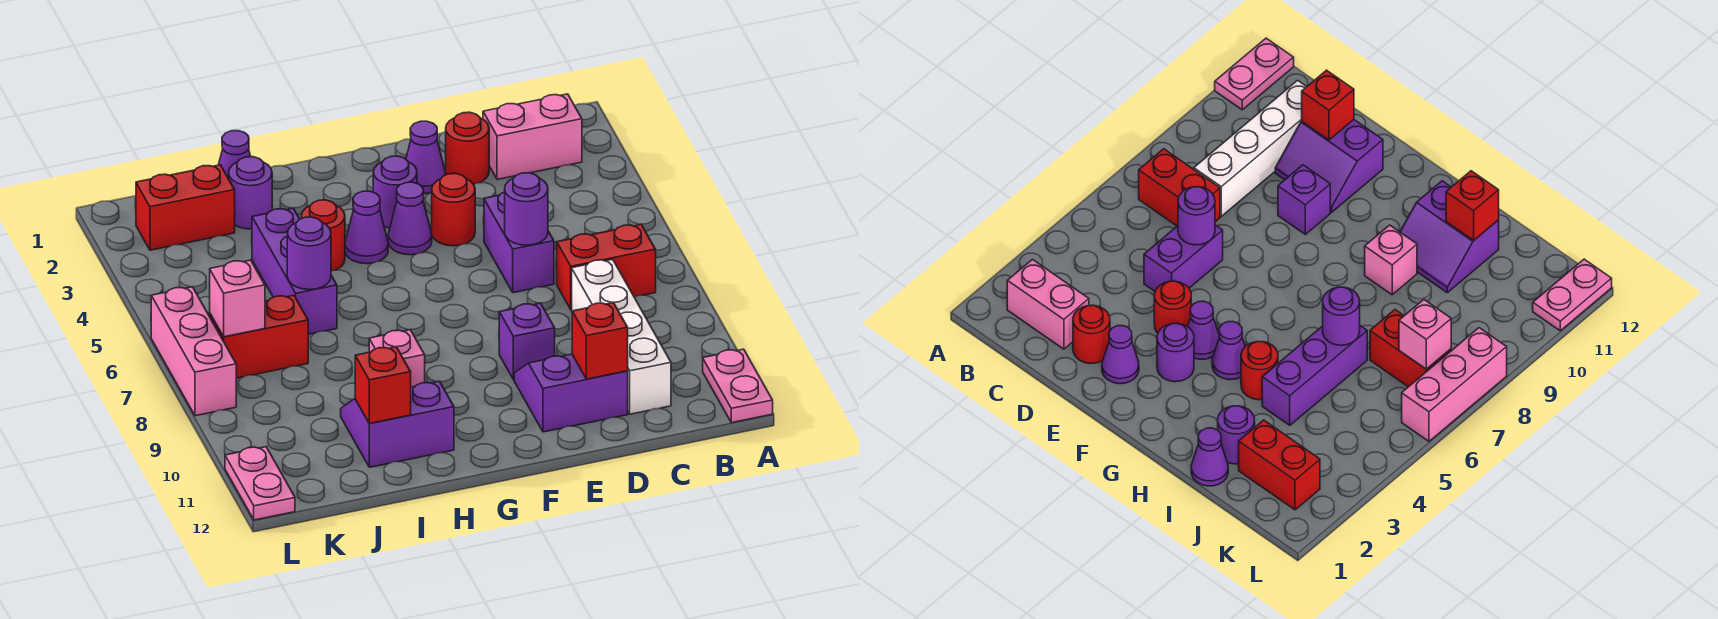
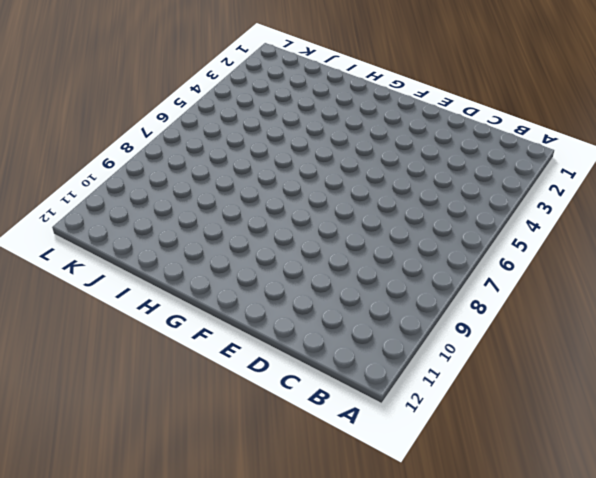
none -> pink 1x2 plate [703,349,773,423]
none -> pink 1x2 brick [483,94,582,179]
none -> red 1x2 brick [556,224,656,310]

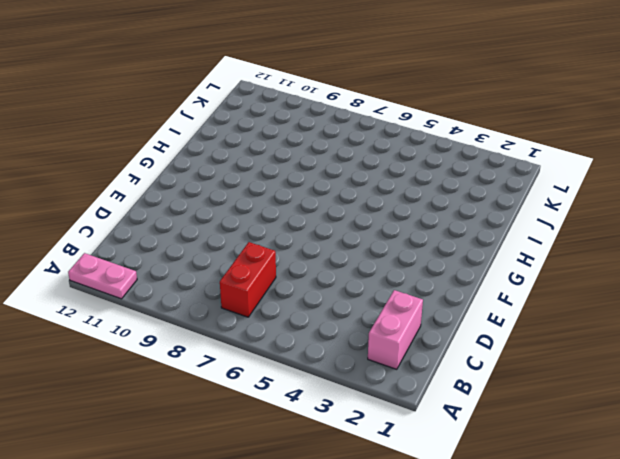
none -> white 1x4 brick [572,259,671,414]
none -> red 1x1 round brick [446,112,489,184]
none -> purple 1x2 brick [484,192,554,293]

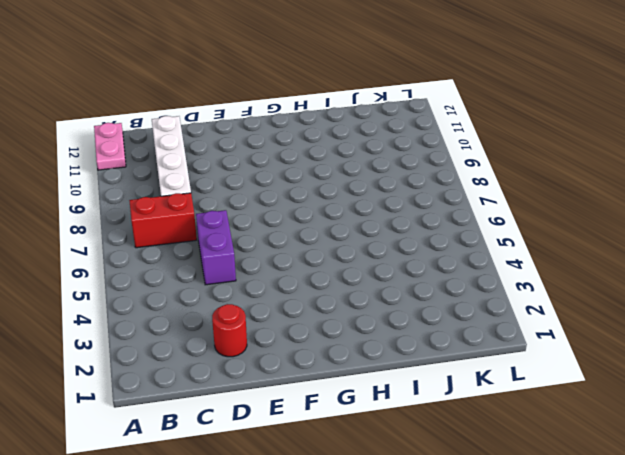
none -> pink 1x2 brick [483,94,582,179]
none -> purple 2x2 slope [514,354,628,432]
none -> purple 1x1 cone [406,121,446,194]

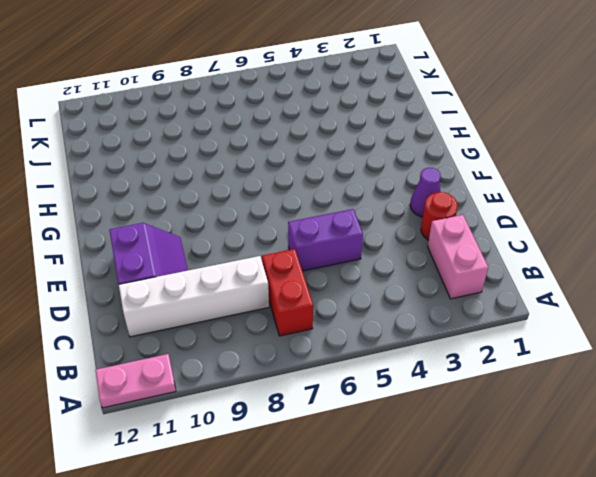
none -> red 1x1 round brick [432,173,475,246]
none -> purple 1x1 brick [499,303,555,380]
none -> purple 1x1 round brick [373,156,417,228]

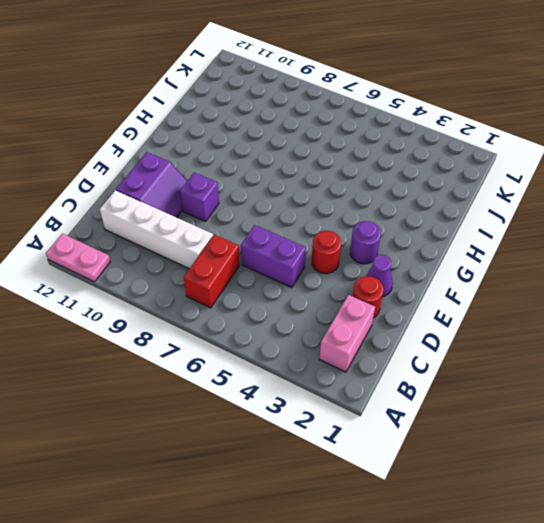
none -> purple 1x1 cone [388,182,432,255]
none -> purple 1x1 cone [345,191,388,264]
none -> red 1x1 round brick [301,200,345,271]

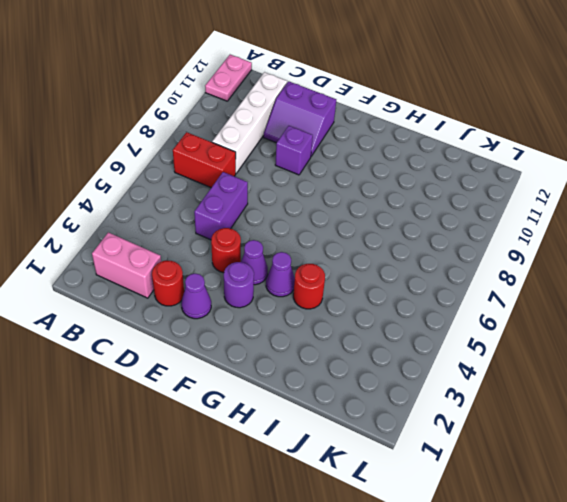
none -> pink 1x1 brick [369,330,425,387]
none -> purple 2x2 slope [341,381,454,467]
none -> purple 1x1 cone [219,131,251,178]

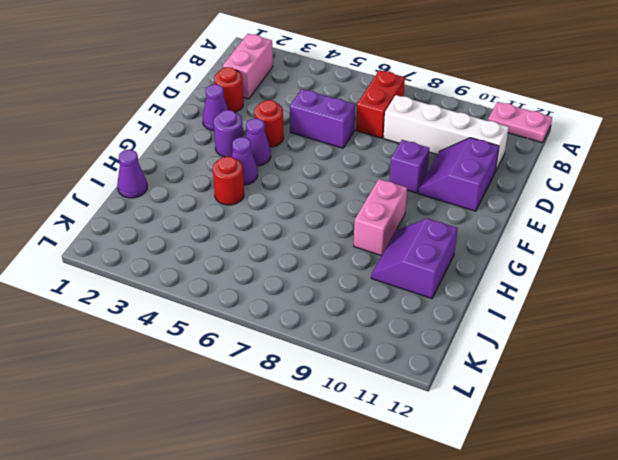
pink 1x2 brick [354,179,407,256] -> pink 1x1 brick [369,330,425,387]
none -> purple 1x1 round brick [229,157,272,229]
none -> purple 1x3 brick [252,208,337,334]
none -> red 1x2 brick [136,165,235,250]

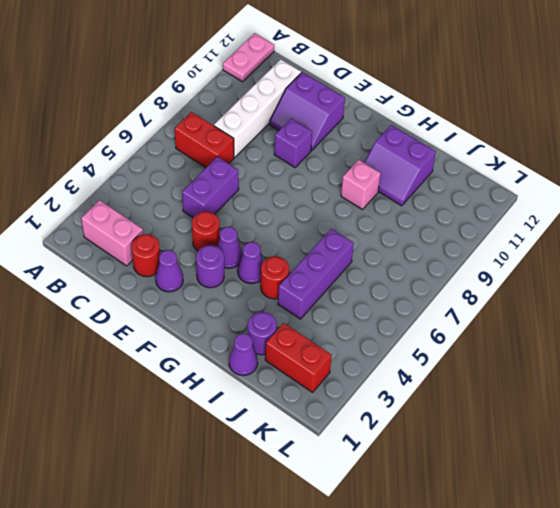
none -> red 1x2 brick [210,295,308,378]
none -> pink 1x3 brick [151,287,236,416]
none -> pink 1x2 plate [225,447,295,520]

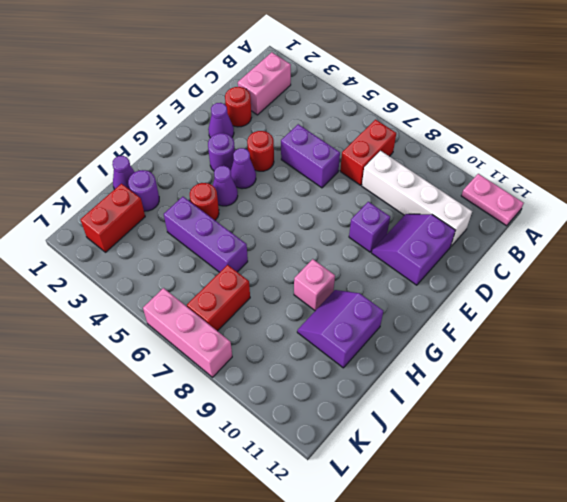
none -> pink 1x2 plate [225,447,295,520]
none -> purple 1x1 round brick [505,173,548,245]
none -> red 1x1 brick [572,303,628,379]

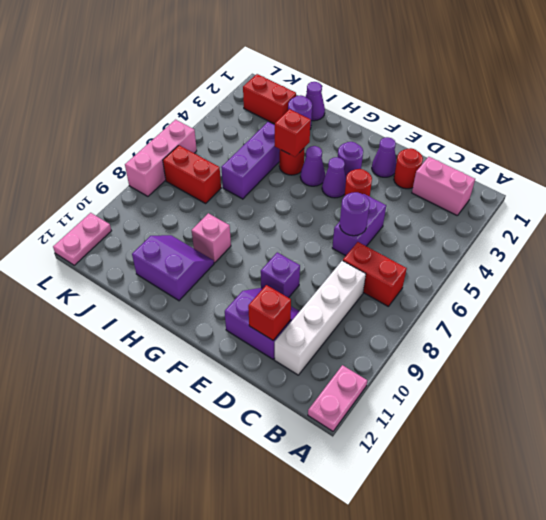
red 1x1 brick [275,109,311,157] -> red 1x1 brick moved to [355,347,411,423]
none -> purple 1x1 round brick [287,217,331,290]
none -> pink 1x1 brick [210,260,265,337]

